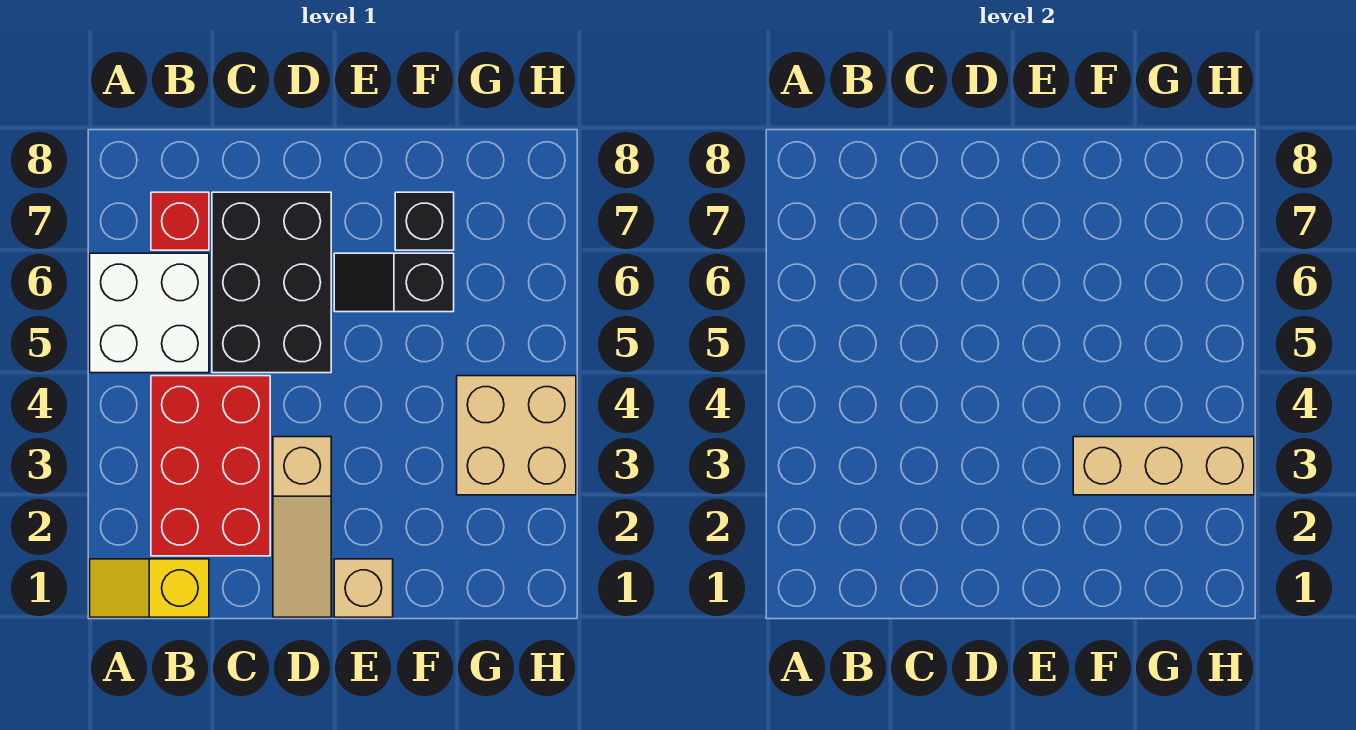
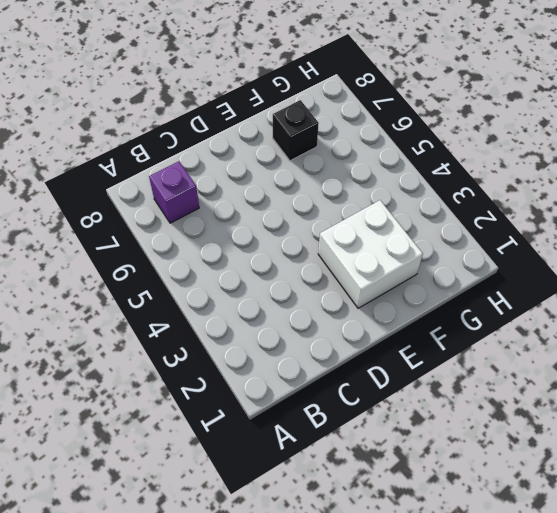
purple 1x1 brick [149,161,199,223] -> red 1x1 brick [151,192,209,250]
white 2x2 brick [318,200,423,308] -> white 2x2 brick moved to [90,253,209,373]
none -> yellow 1x2 slope [90,559,209,617]
none -> red 2x3 brick [151,376,270,556]

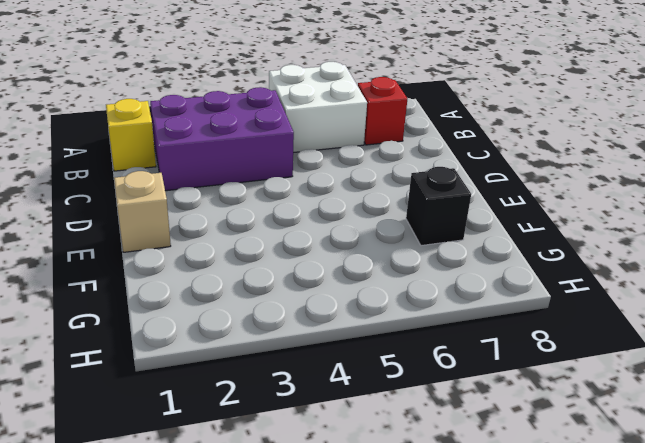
purple 2x3 brick [150,87,294,191] -> red 2x3 brick [151,376,270,556]
none -> black 2x3 brick [212,192,331,373]
none -> tan 1x3 slope [273,437,331,617]

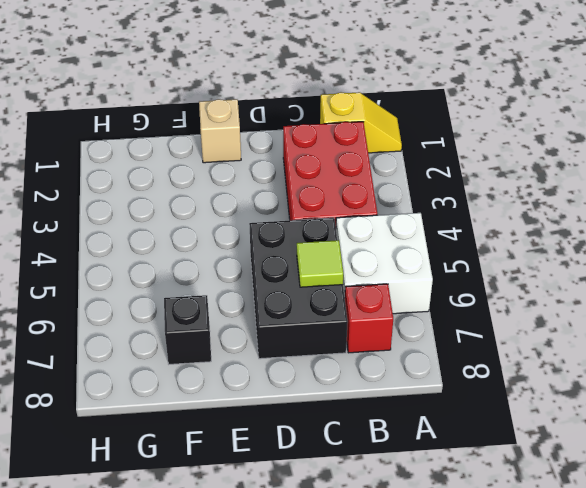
lime 1x1 tile [297,240,343,287] -> none
none -> tan 1x3 slope [273,437,331,617]
none -> black 1x2 slope [334,253,454,312]

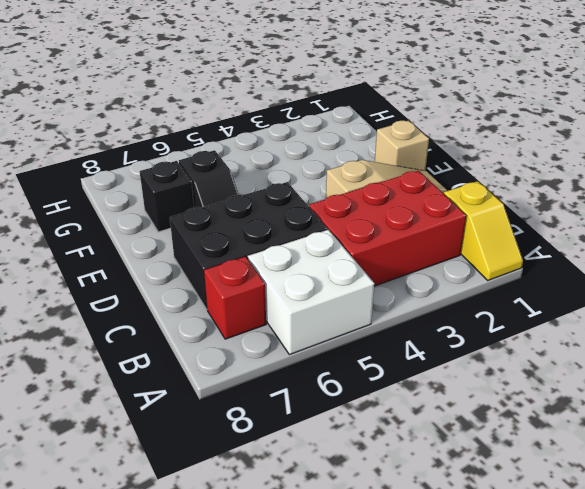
none -> tan 2x2 brick [457,376,576,495]
none -> tan 1x3 brick [1073,437,1254,495]

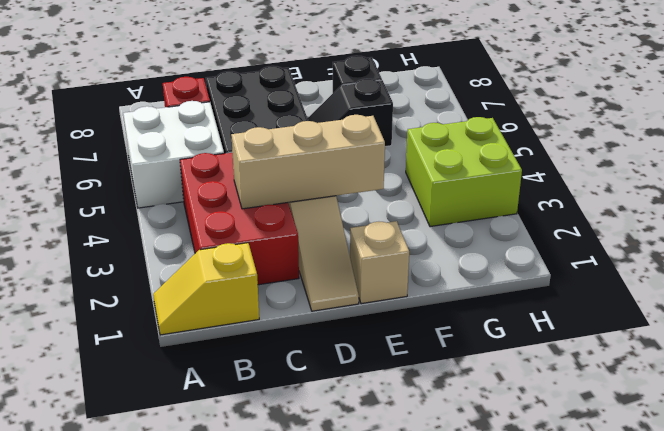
tan 1x3 brick [231,115,385,209] -> tan 1x3 brick moved to [1073,437,1254,495]
lime 2x2 brick [406,117,522,227] -> tan 2x2 brick [457,376,576,495]

